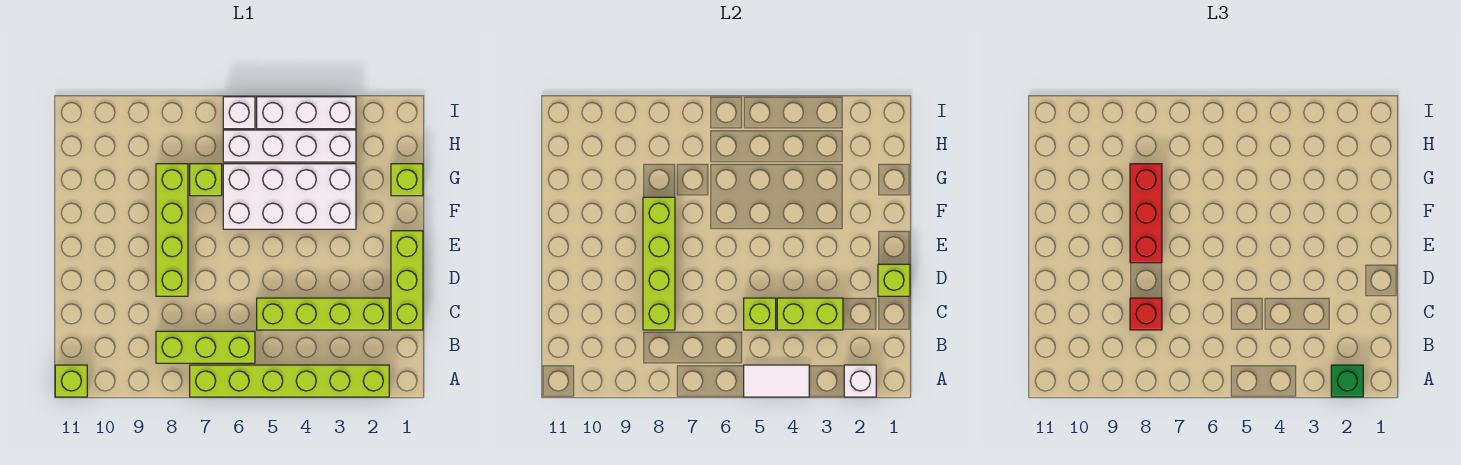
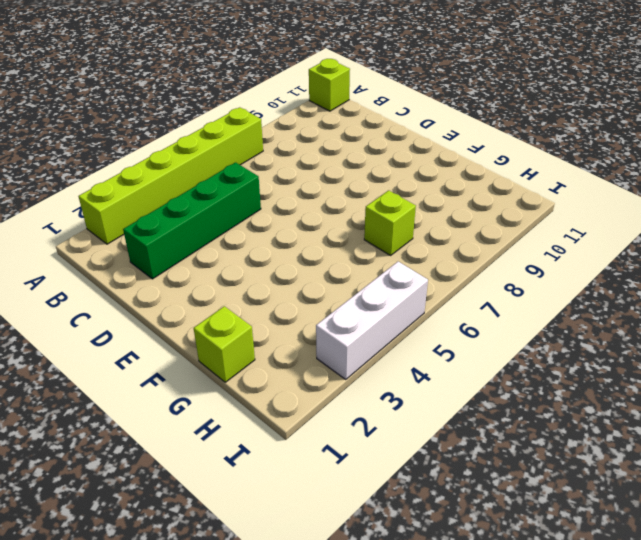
green 1x4 brick [123,162,261,279] -> lime 1x4 brick [257,298,389,330]
none -> lime 1x3 brick [156,331,255,363]
none -> lime 1x3 brick [391,231,423,330]
none -> lime 1x4 brick [156,164,188,296]

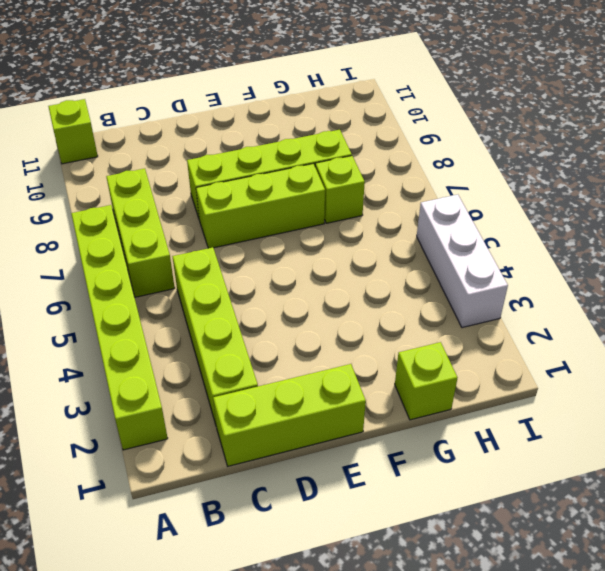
lime 1x3 brick [196,164,325,248] -> none
none -> white 2x4 brick [223,164,356,229]
none -> white 1x4 brick [223,130,356,162]
none -> white 1x1 brick [223,97,255,129]

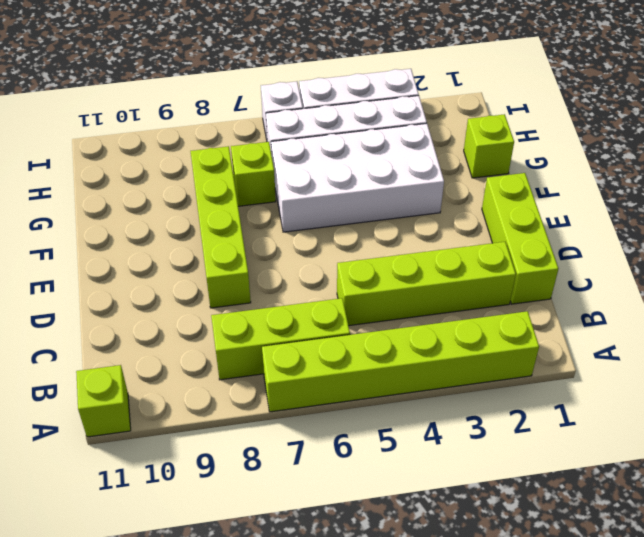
none -> white 1x1 brick [844,365,876,397]
none -> white 1x2 tile [744,365,809,397]
none -> lime 1x2 brick [777,298,843,330]

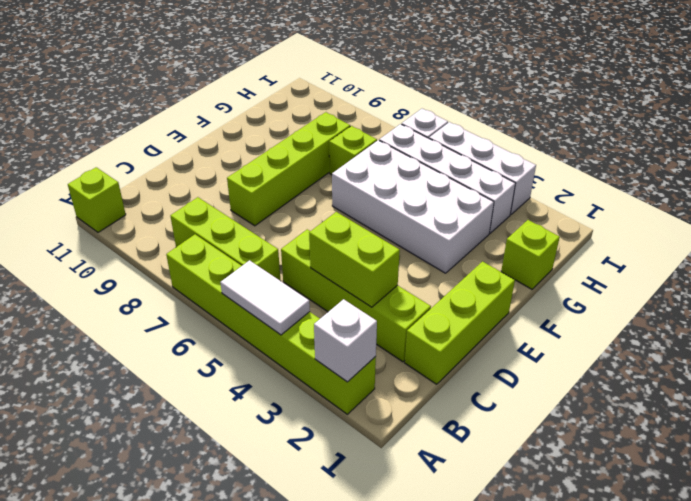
none -> lime 1x1 brick [744,298,776,330]
none -> lime 1x4 brick [643,197,675,330]
none -> lime 1x1 brick [878,264,910,296]

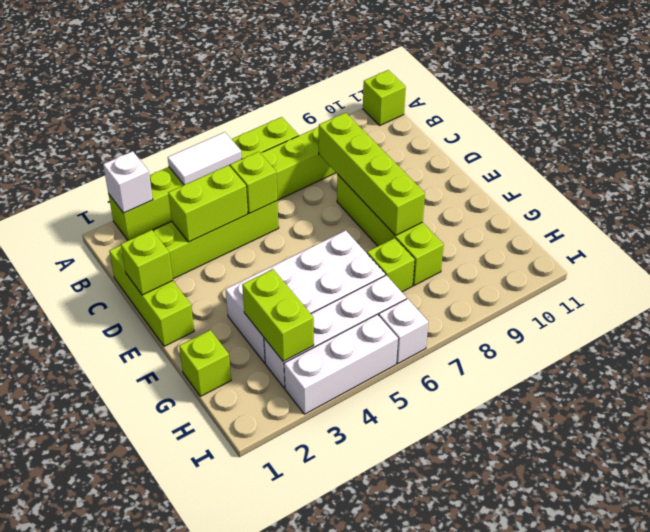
lime 1x2 brick [242,269,314,361] -> none
none -> green 1x1 brick [1331,365,1363,397]
none -> red 1x1 brick [1130,298,1162,330]
none -> red 1x3 brick [1130,164,1162,263]

